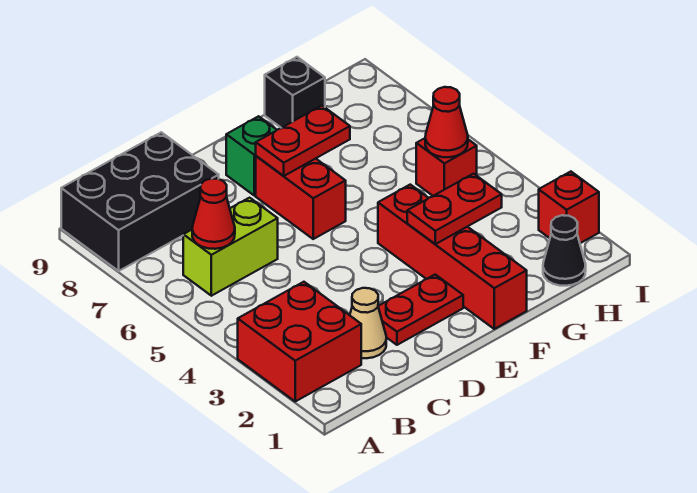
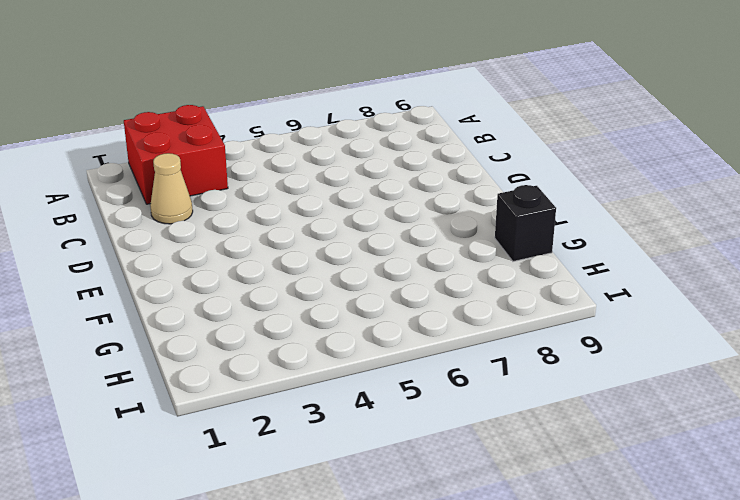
none -> black 2x3 brick [61,132,219,271]
none -> lime 1x2 brick [183,198,278,296]
none -> red 1x2 plate [378,275,463,345]

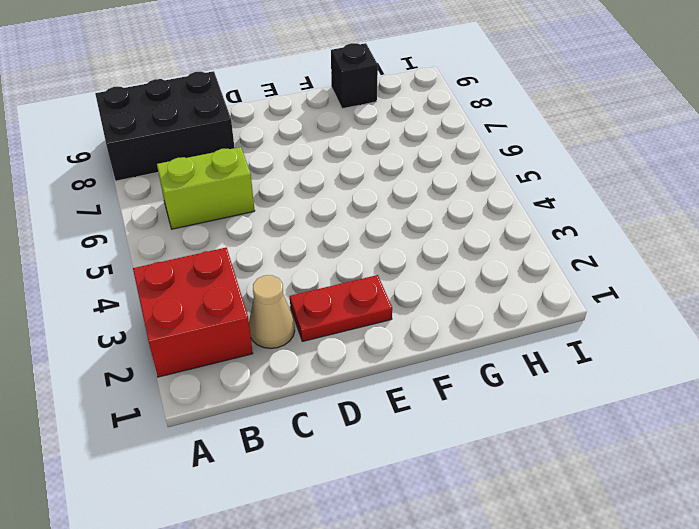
none -> red 1x2 brick [256,156,346,239]
none -> green 1x1 brick [226,116,277,196]
none -> red 1x4 brick [378,185,527,329]

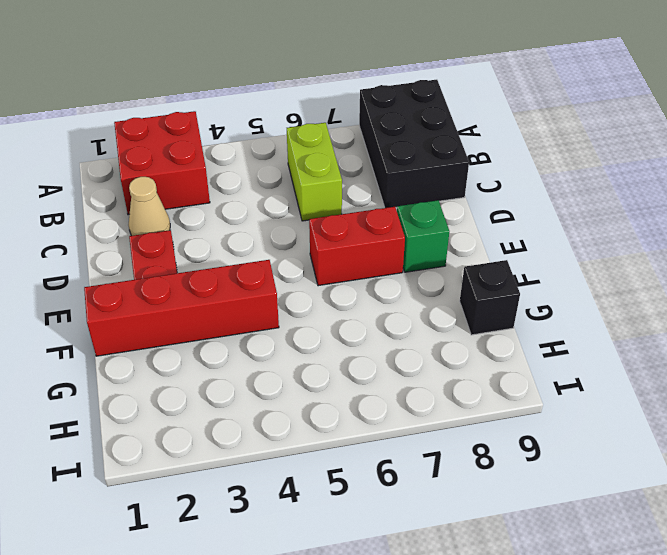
none -> black 1x1 cone [543,215,586,286]
none -> red 1x1 brick [416,138,477,196]
none -> red 1x1 brick [539,172,599,243]

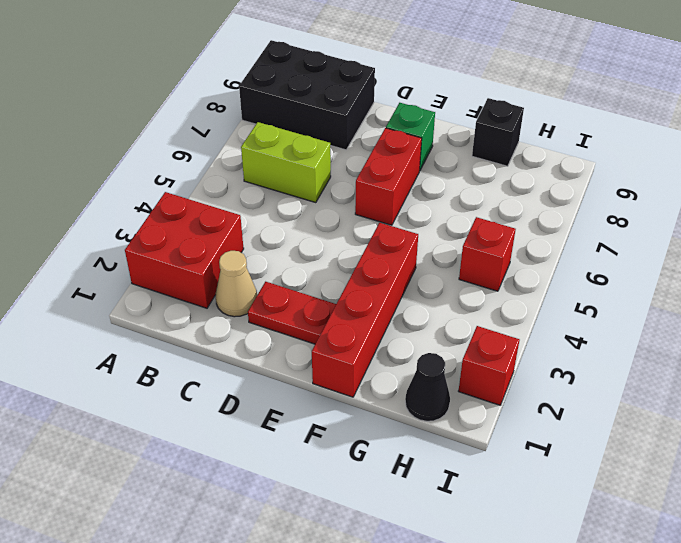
none -> red 1x1 cone [192,179,235,249]
none -> red 1x2 plate [256,106,350,176]
none -> red 1x2 plate [407,174,502,244]

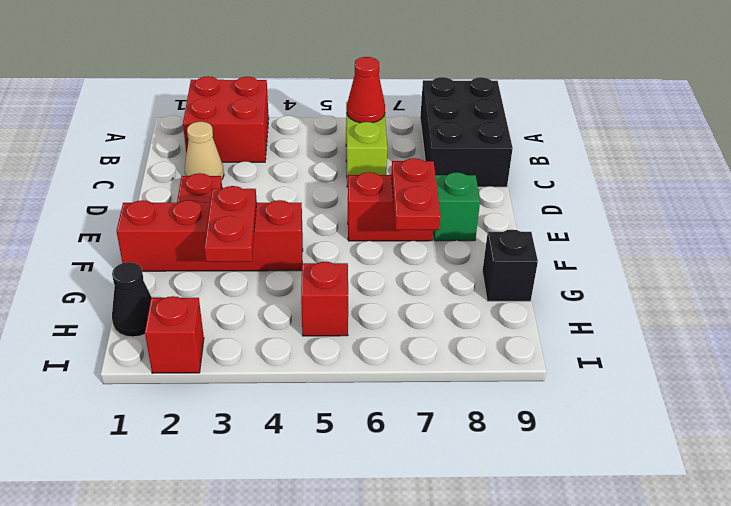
none -> red 1x1 cone [425,87,468,157]

